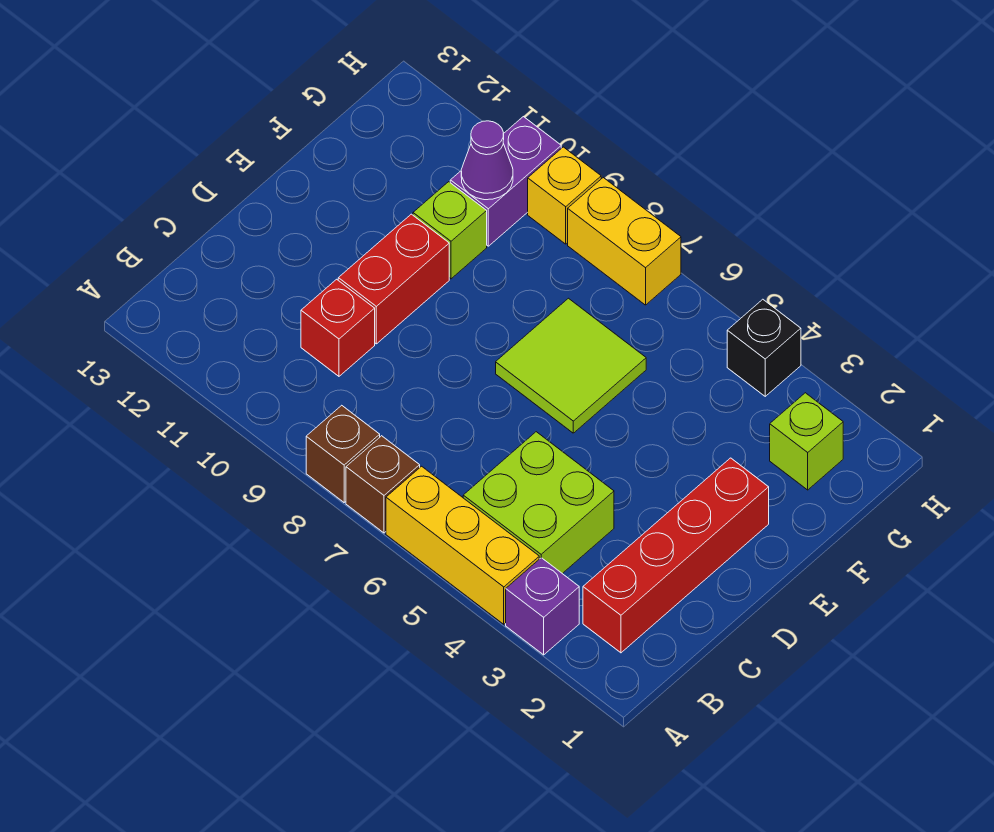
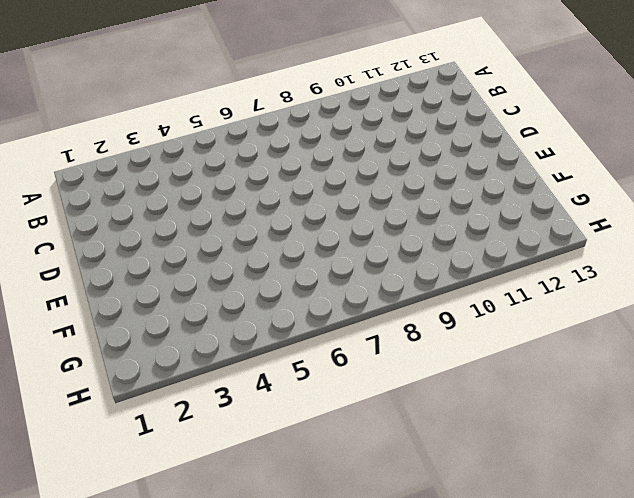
none -> purple 1x1 brick [506,558,579,655]
none -> yellow 1x3 brick [386,466,539,624]
none -> brown 1x1 brick [346,436,420,533]

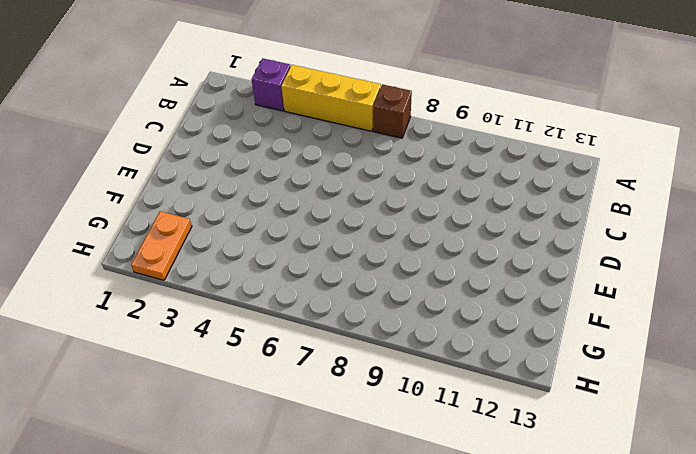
orange 1x2 plate [131,211,192,280] -> lime 1x1 brick [770,393,843,490]
none -> brown 1x1 brick [306,405,380,502]
none -> red 1x4 brick [583,458,769,653]
none -> lime 2x2 brick [463,432,614,574]

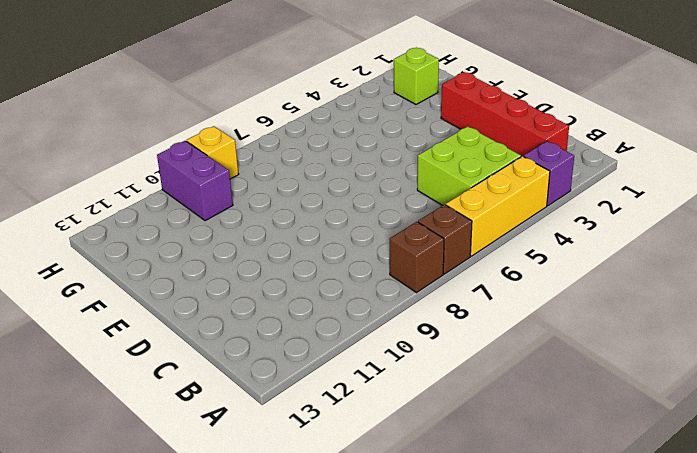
none -> red 1x1 brick [301,279,375,376]
none -> red 1x2 brick [338,214,449,344]
none -> lime 2x2 tile [496,298,646,433]

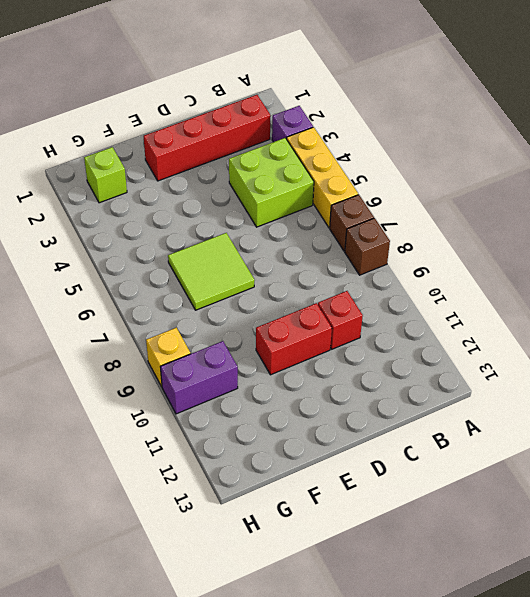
none -> lime 1x1 brick [413,182,487,279]
none -> black 1x1 brick [727,299,801,396]
none -> yellow 1x2 brick [568,178,681,305]

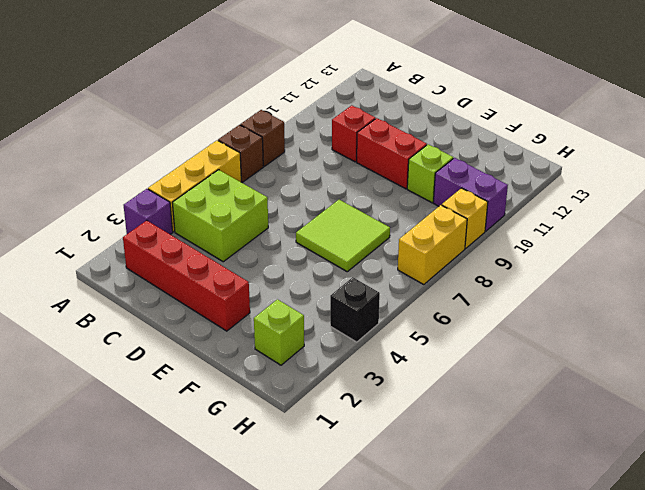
none -> purple 1x1 cone [461,121,513,200]

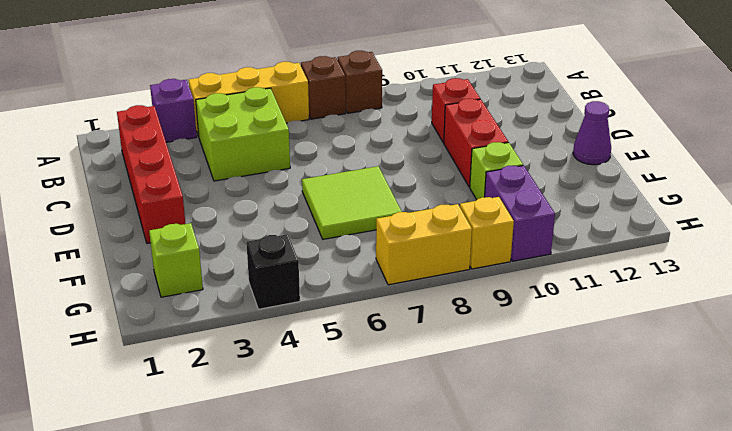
purple 1x1 cone [573,101,611,165] -> purple 1x1 cone moved to [461,121,513,200]

